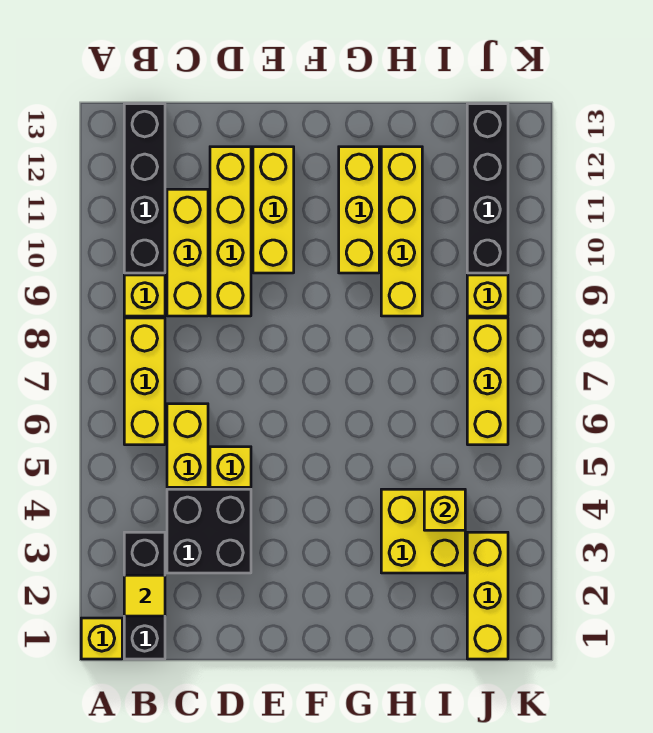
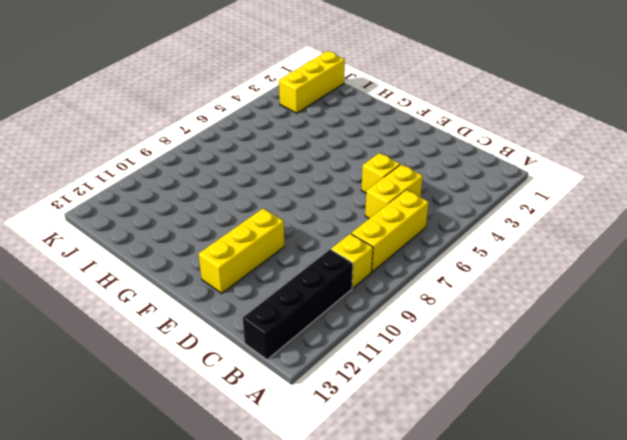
none -> yellow 1x1 brick [81,618,122,659]
none -> black 1x3 brick [124,532,165,659]
none -> black 2x2 brick [167,489,251,573]

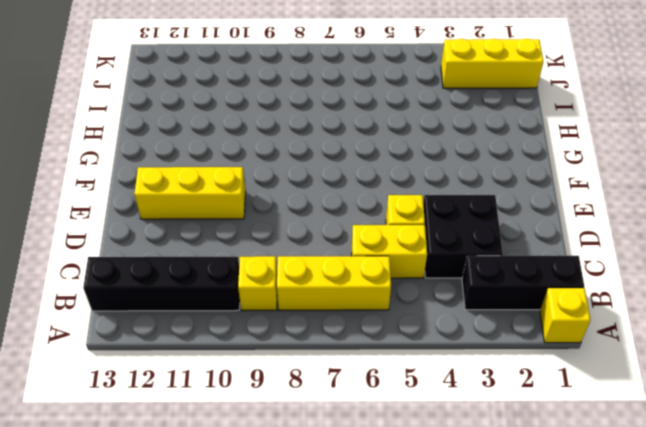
none -> yellow 1x3 brick [167,189,208,316]
none -> yellow 1x4 brick [210,147,251,316]
none -> yellow 1x3 brick [339,147,379,273]

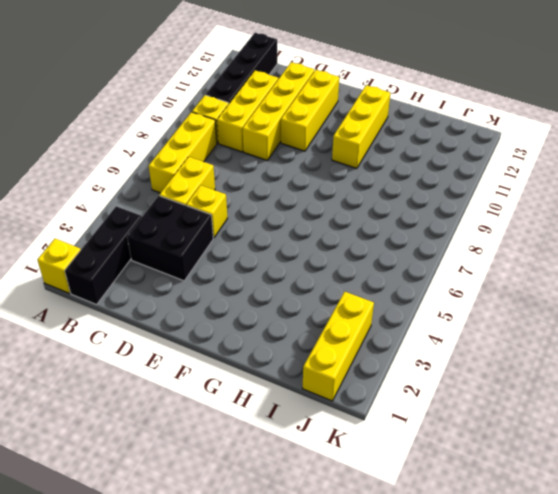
none -> yellow 2x2 brick [381,489,465,573]
none -> yellow 1x4 brick [381,147,422,316]
none -> yellow 1x3 brick [467,318,508,445]

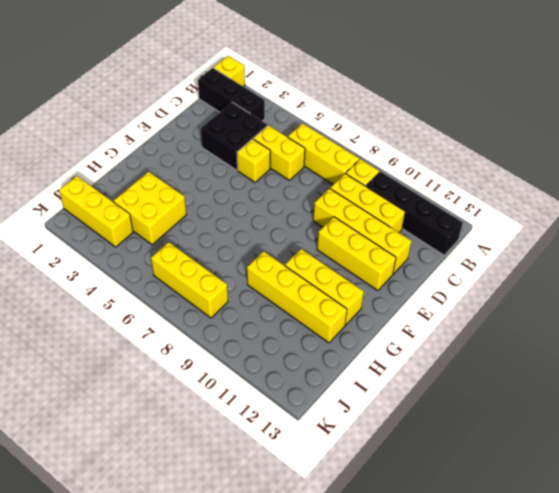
none -> yellow 1x1 brick [467,275,508,316]
none -> black 1x4 brick [467,104,508,273]
none -> yellow 1x1 tile [124,575,165,616]

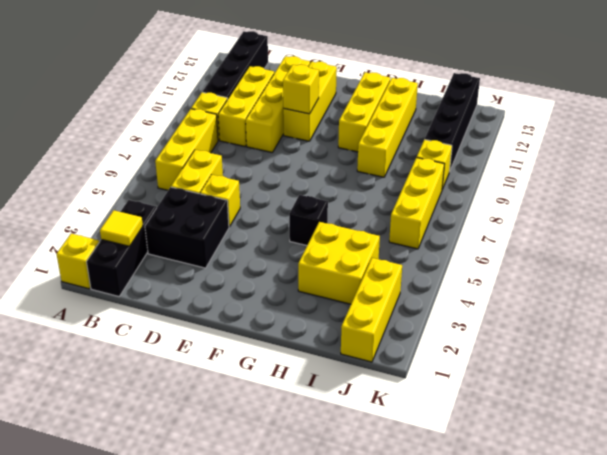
yellow 1x1 brick [283,65,319,114] -> yellow 1x1 brick moved to [424,489,465,530]
black 1x1 brick [289,195,328,246] -> none

